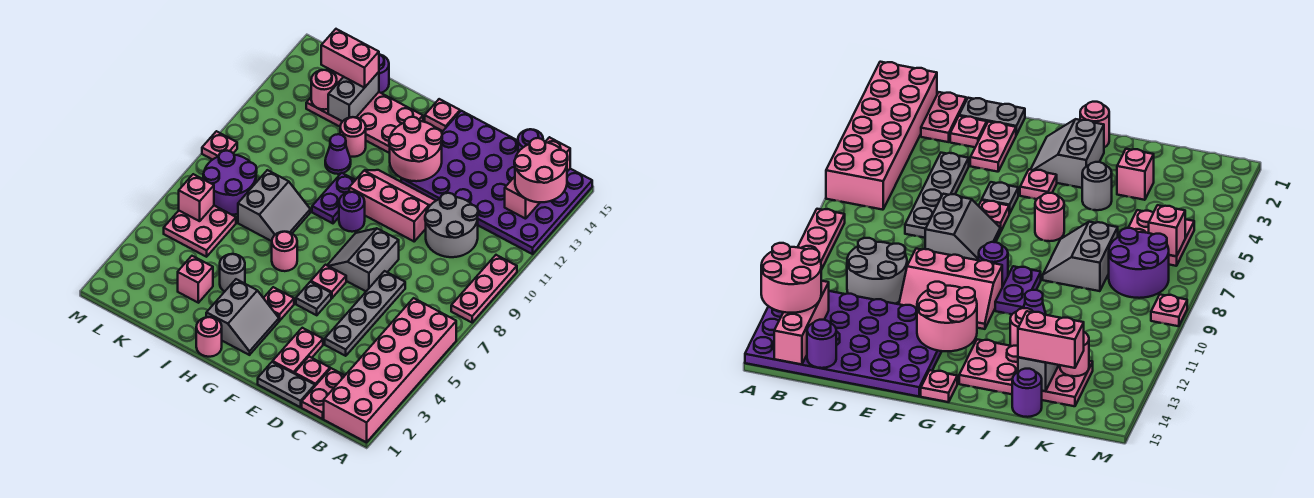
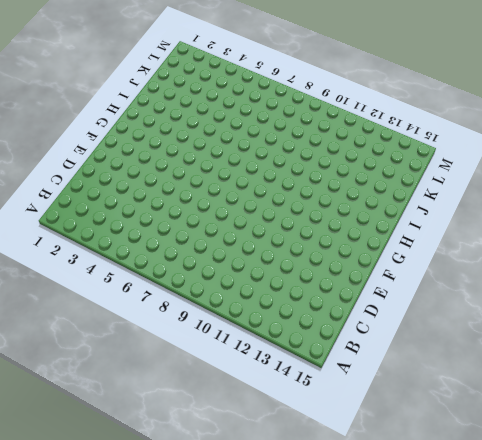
none -> pink 2x6 brick [324,298,456,442]
none -> pink 1x3 plate [451,255,517,322]
none -> purple 4x6 plate [401,111,592,254]
none -> pink 1x2 plate [302,368,345,419]

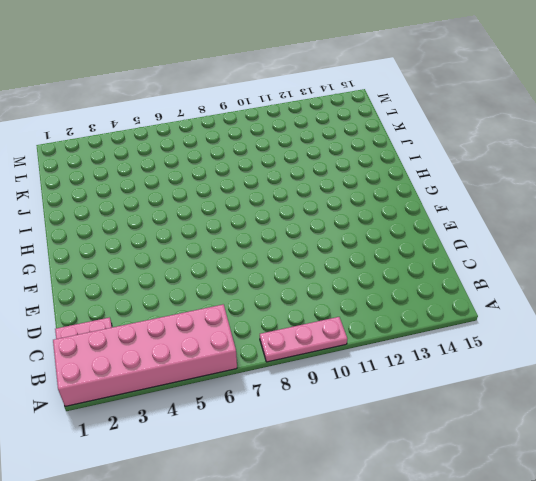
none -> purple 4x6 plate [401,111,592,254]
none -> grey 2x2 round brick [425,193,478,257]
none -> grey 1x2 plate [258,362,315,407]
none -> pink 1x1 plate [295,357,330,386]

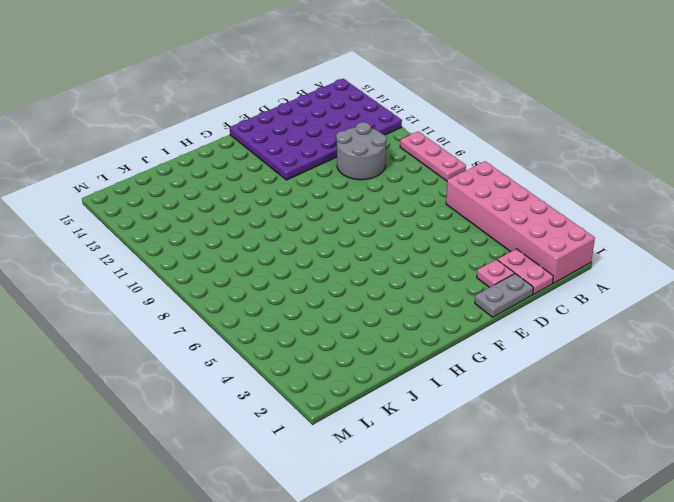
none -> grey 1x4 plate [325,271,405,356]
none -> pink 1x2 plate [273,328,323,374]
none -> grey 2x2 slope [327,228,399,291]
none -> pink 2x3 slope [349,170,436,241]

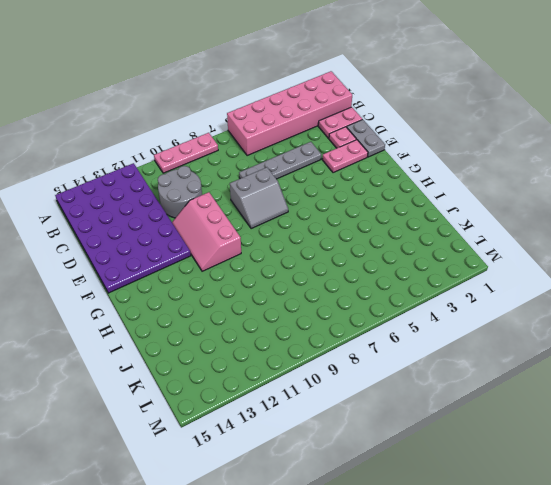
none -> grey 1x1 plate [296,282,331,315]
none -> pink 1x1 plate [311,265,346,298]
none -> grey 2x2 slope [206,279,279,355]
none -> pink 1x1 plate [264,287,294,321]

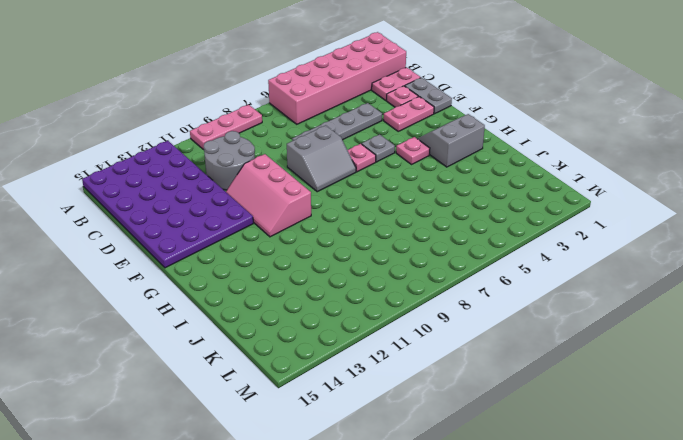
none -> purple 1x1 round brick [339,192,365,232]
none -> pink 1x1 plate [425,99,460,131]
none -> pink 1x1 round brick [196,317,222,357]
none -> pink 1x1 round brick [272,232,297,271]

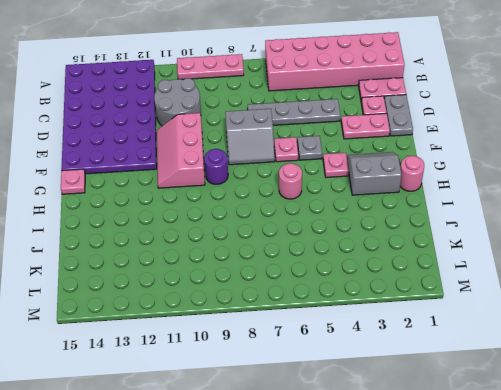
none -> purple 1x2 plate [312,173,355,223]
none -> pink 2x4 plate [306,72,423,153]
none -> grey 1x1 round brick [220,254,245,292]
none -> grey 2x2 slope [238,170,310,241]

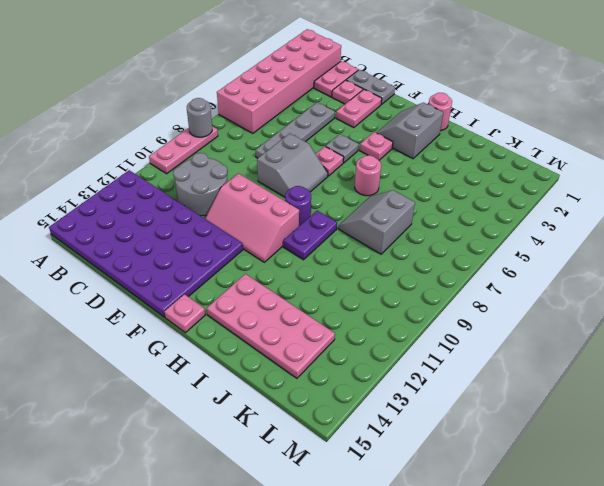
grey 1x1 round brick [187,98,212,137] -> grey 1x1 round brick moved to [220,254,245,292]
none -> purple 1x1 cone [325,134,351,174]
none -> pink 1x1 round brick [340,117,366,157]
none -> pink 1x1 brick [178,256,213,303]
none -> purple 1x1 round brick [379,54,389,93]

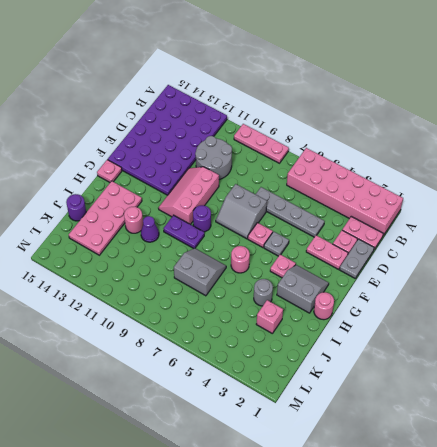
none -> pink 2x2 plate [164,206,236,257]
none -> purple 2x2 round brick [203,151,257,215]
none -> pink 1x1 plate [202,131,237,160]
none -> pink 1x3 brick [505,137,570,219]

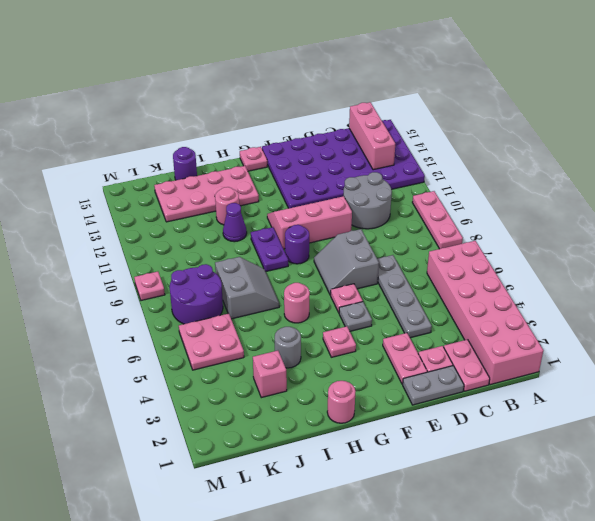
none -> grey 2x2 slope [206,279,279,355]
none -> purple 1x1 round brick [518,129,543,152]
none -> pink 2x2 round brick [389,117,442,181]
none -> grey 1x2 brick [328,72,379,121]

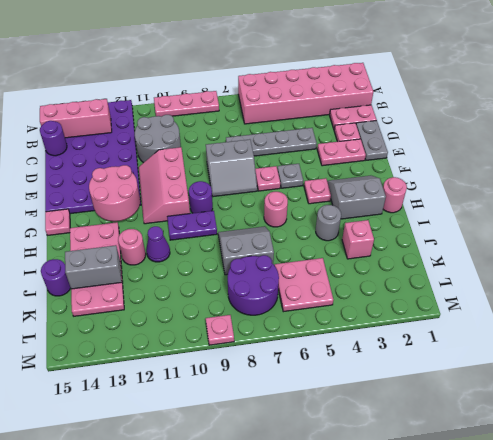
none -> pink 1x1 round brick [311,70,337,110]
none -> pink 1x1 brick [179,174,214,221]
none -> pink 2x2 round brick [514,138,568,202]
none -> pink 1x2 brick [321,29,379,88]

